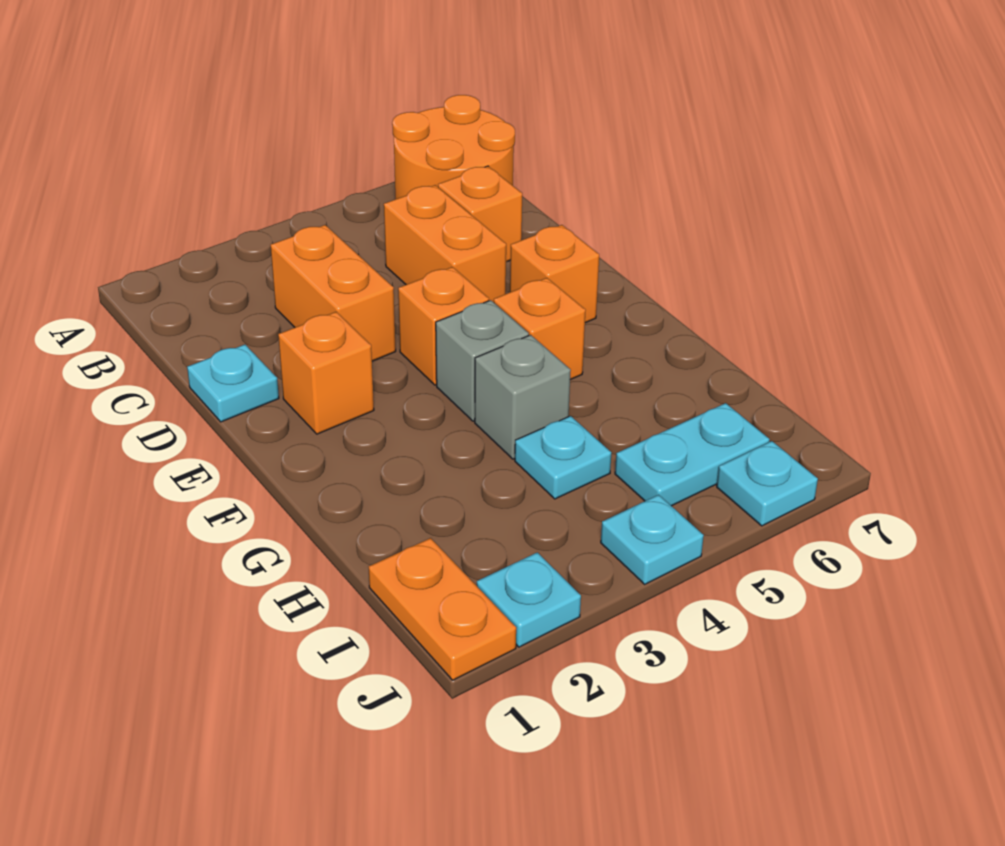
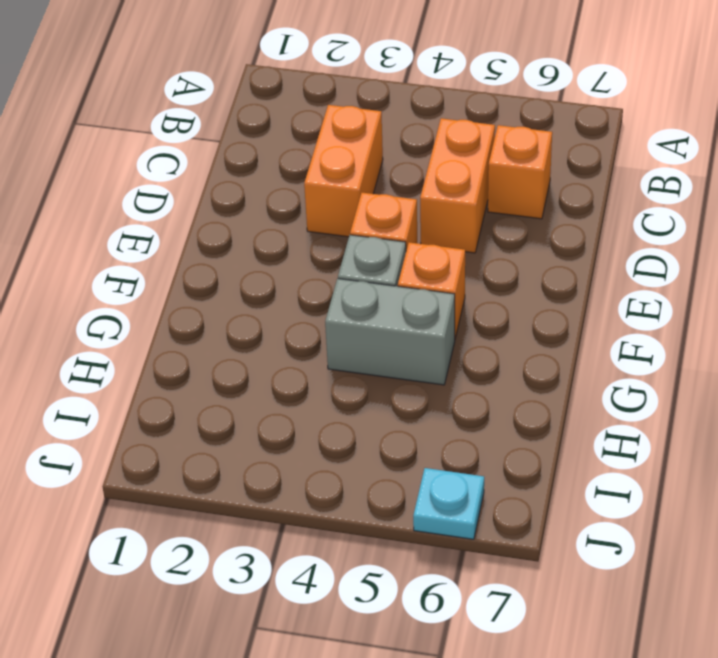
grey 1x2 brick [325,279,455,385] -> grey 1x1 brick [475,335,571,459]
none -> orange 2x2 round brick [392,95,515,199]
none -> cyan 1x1 plate [187,345,279,422]
none -> orange 1x1 brick [278,312,374,434]

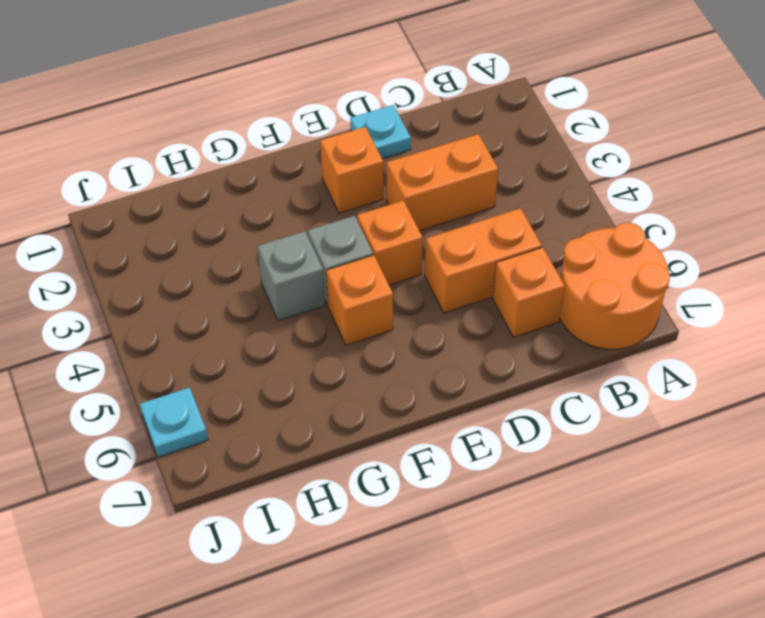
none -> orange 1x1 brick [510,225,599,323]
none -> cyan 1x1 plate [515,416,611,499]
none -> orange 1x2 plate [369,538,516,680]

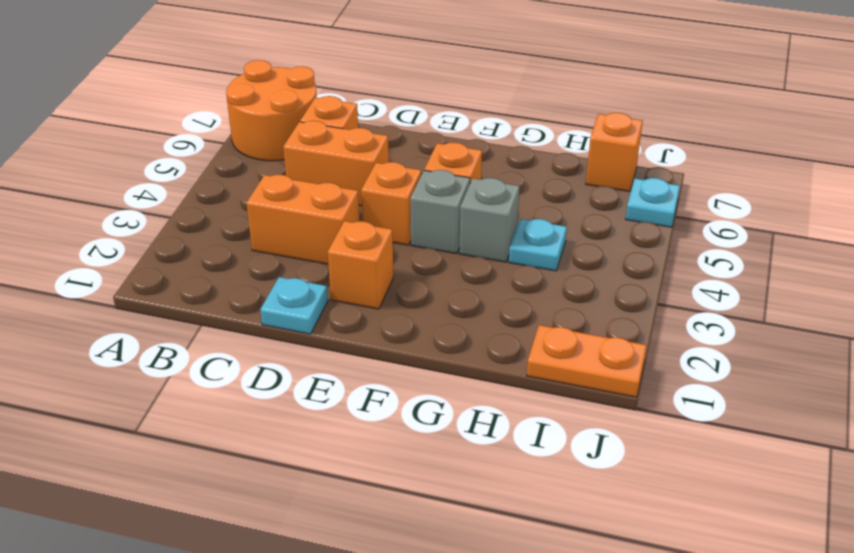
orange 1x1 brick [586,113,643,192] -> orange 1x1 brick moved to [510,225,599,323]
none -> cyan 1x2 plate [615,403,770,506]
none -> cyan 1x1 plate [477,552,581,647]
none -> cyan 1x1 plate [601,495,704,584]

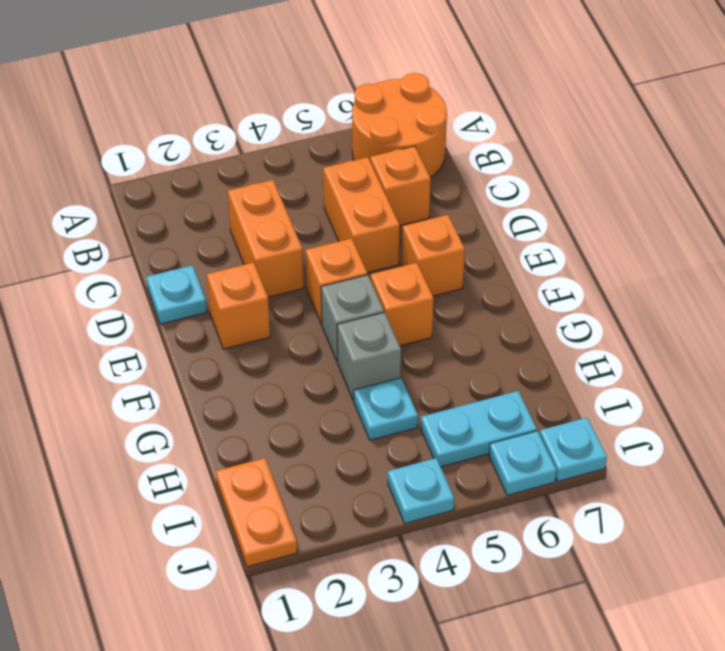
cyan 1x1 plate [540,418,607,481] -> cyan 1x1 plate moved to [477,552,581,647]

